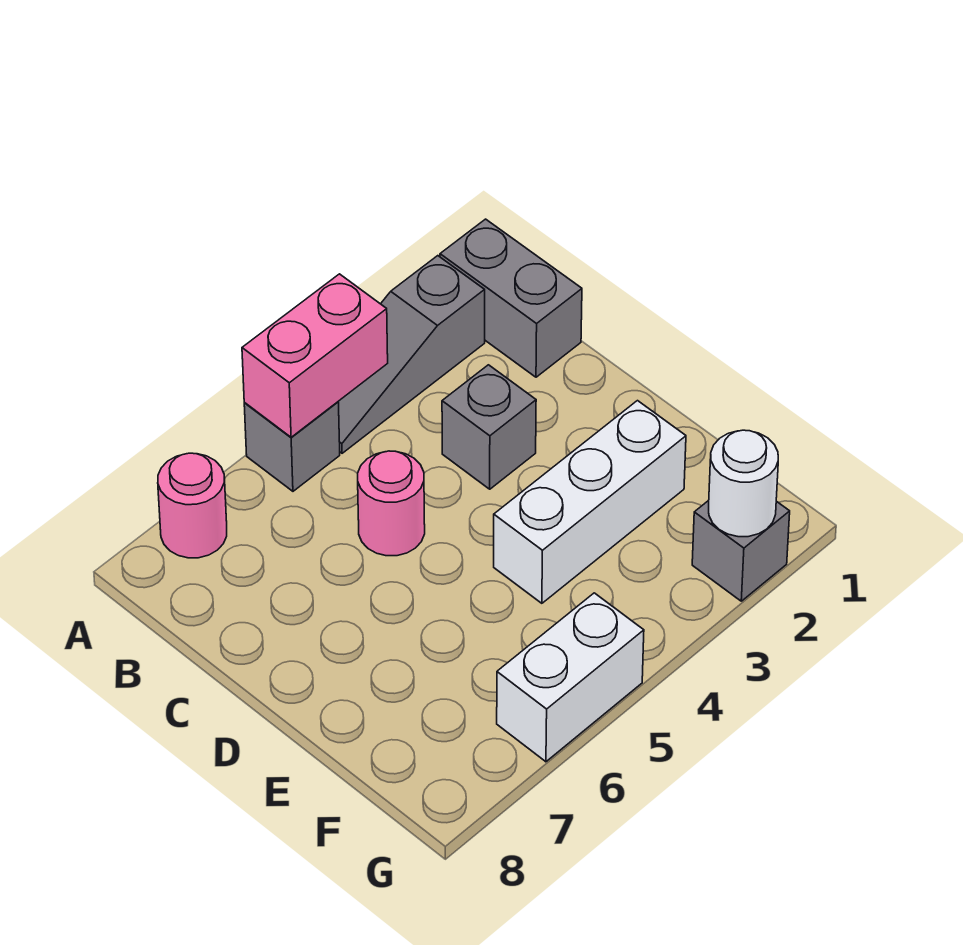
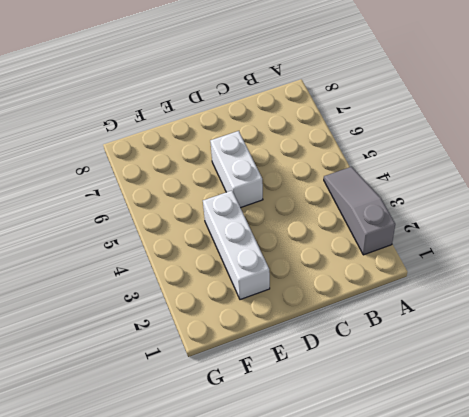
white 1x2 brick [210,131,263,208] -> white 1x2 brick moved to [497,593,644,762]
none -> grey 1x2 brick [440,219,582,377]
none -> grey 1x1 brick [244,402,340,491]

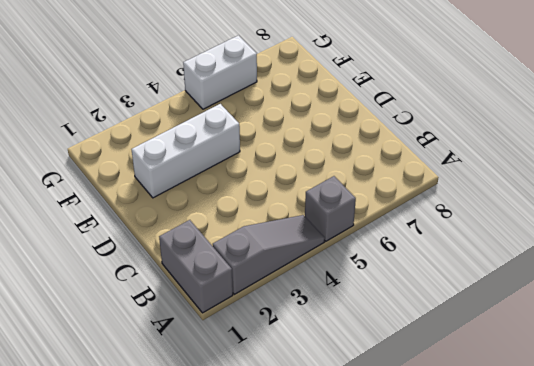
none -> pink 1x1 round brick [158,453,227,558]
none -> grey 1x1 brick [442,365,536,489]

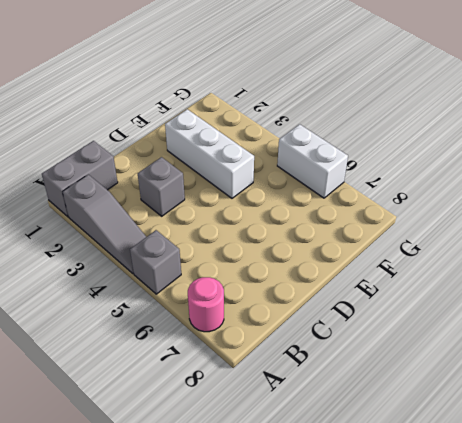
none -> pink 1x1 round brick [358,451,425,556]
none -> grey 1x1 brick [692,500,790,601]

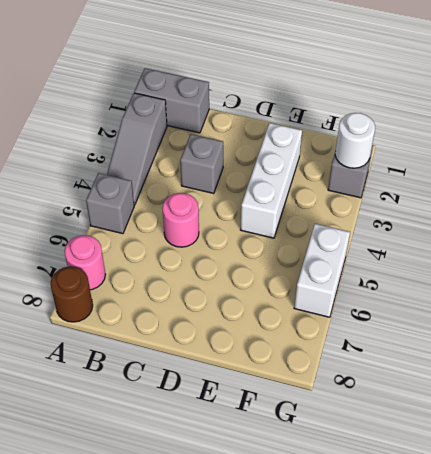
brown 1x1 round brick [51,266,93,322] -> none
none -> pink 1x2 brick [242,274,388,437]

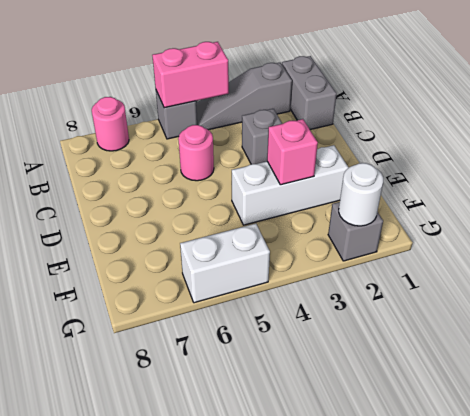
pink 1x1 brick [267,119,318,185] -> none

